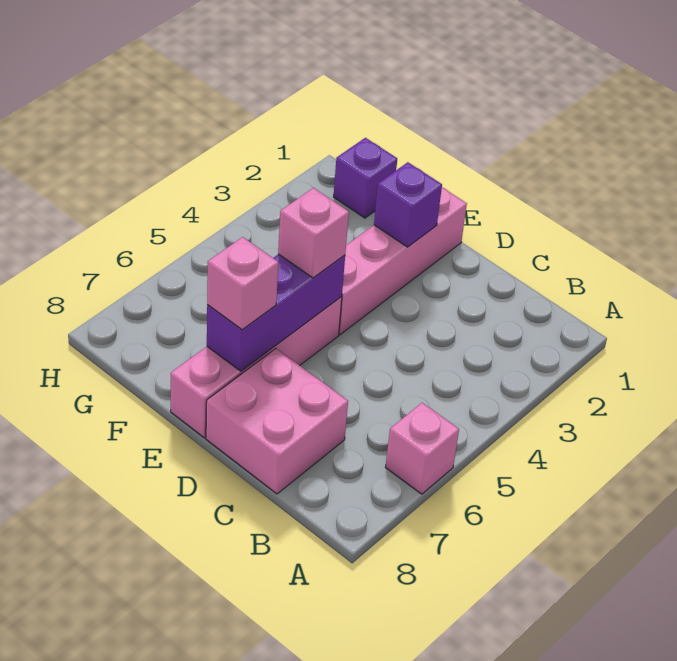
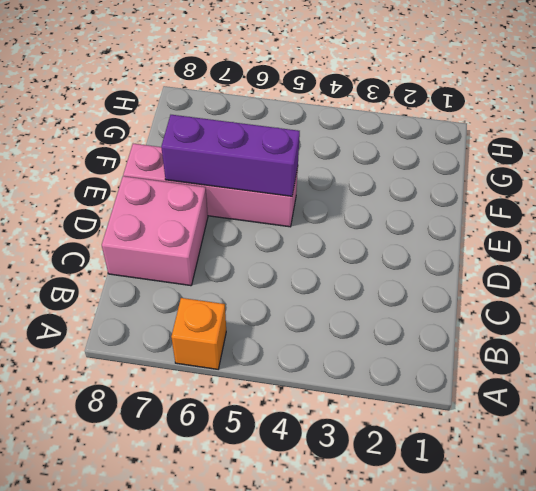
orange 1x1 brick [171,298,226,369] -> pink 1x1 brick [385,403,459,494]
none -> pink 1x4 brick [339,188,467,335]
none -> purple 1x1 brick [334,138,397,218]

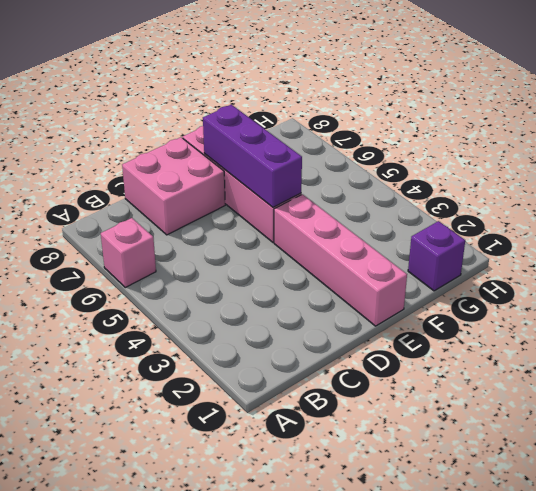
none -> purple 1x1 brick [374,162,442,247]
none -> pink 1x1 brick [278,188,349,278]

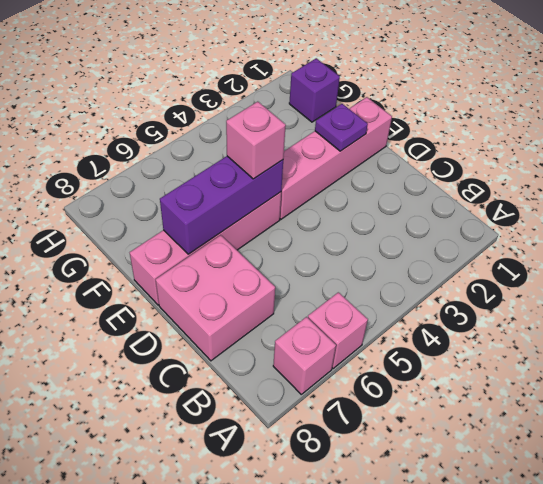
pink 1x1 brick [273,317,336,394] -> pink 1x1 brick moved to [207,237,278,330]
purple 1x1 plate [315,104,368,151] -> purple 1x1 brick [374,162,442,247]

